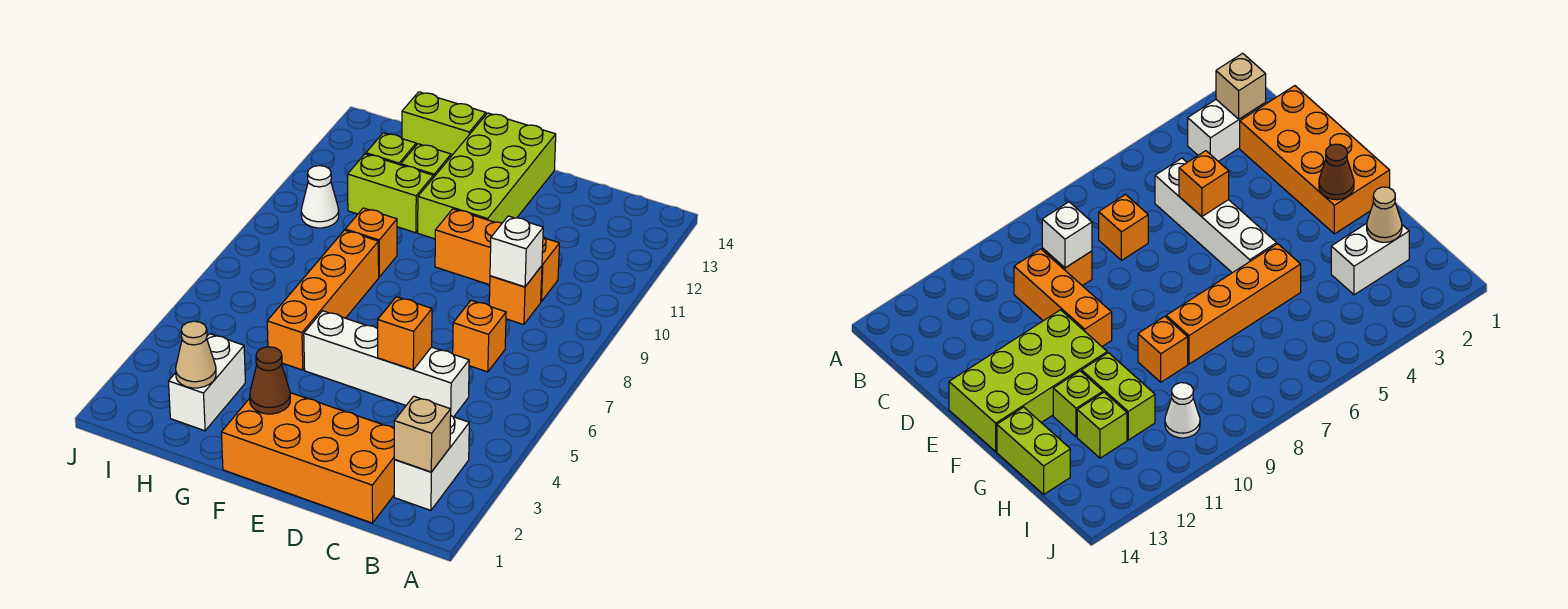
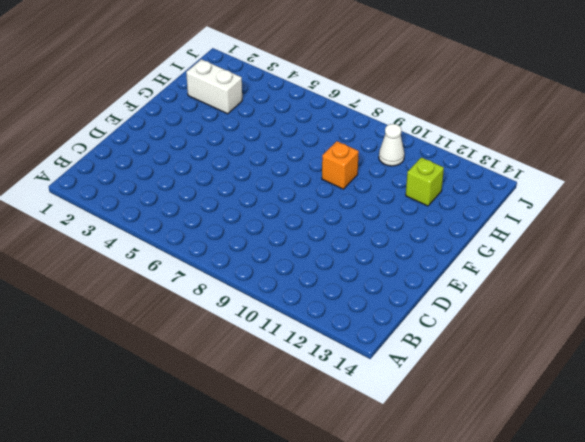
none -> white 1x2 brick [394,416,469,510]
none -> orange 2x4 brick [221,393,395,523]
none -> white 1x4 brick [304,311,469,417]

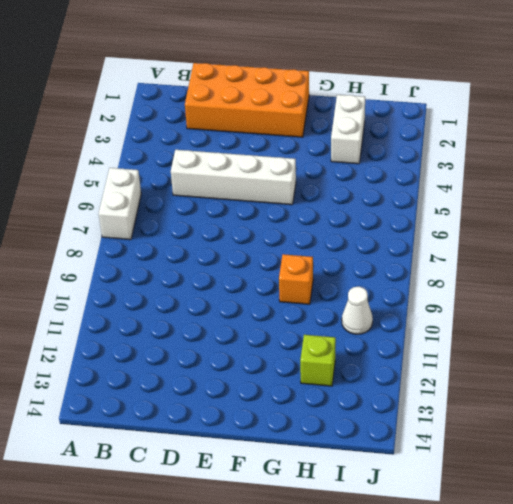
white 1x2 brick [99,168,141,240] -> white 1x2 brick moved to [394,416,469,510]
none -> orange 1x1 brick [453,300,506,372]
none -> orange 1x1 brick [489,266,542,325]
none -> orange 1x3 brick [435,209,559,302]

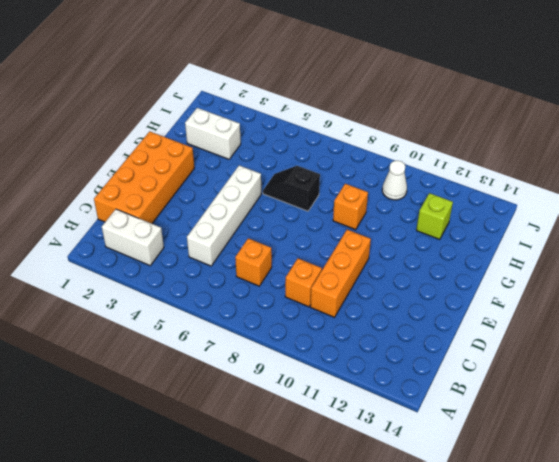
black 1x2 slope [263,166,320,211] -> orange 1x4 brick [267,230,379,370]
none -> lime 2x4 brick [418,113,556,239]
none -> lime 1x2 brick [348,154,433,233]
none -> lime 1x1 brick [401,144,451,178]

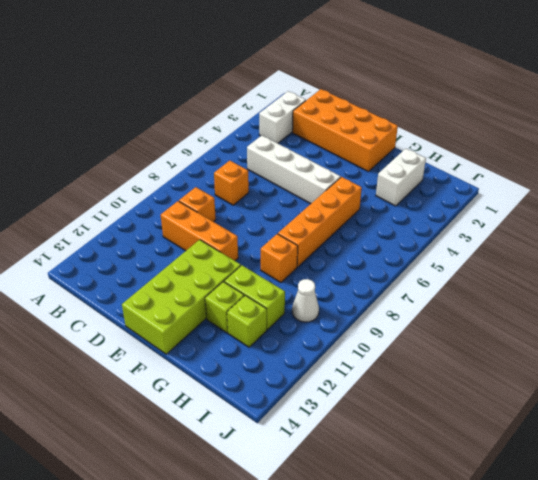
none -> lime 1x2 brick [402,92,486,156]
none -> tan 1x1 brick [394,396,451,472]
none -> white 1x1 brick [490,216,543,287]

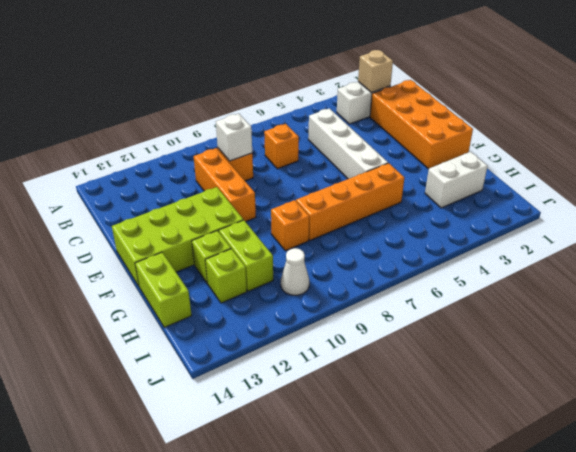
none -> orange 1x1 brick [378,297,432,370]
none -> brown 1x1 cone [250,347,290,414]
none -> tan 1x1 cone [176,321,216,388]

